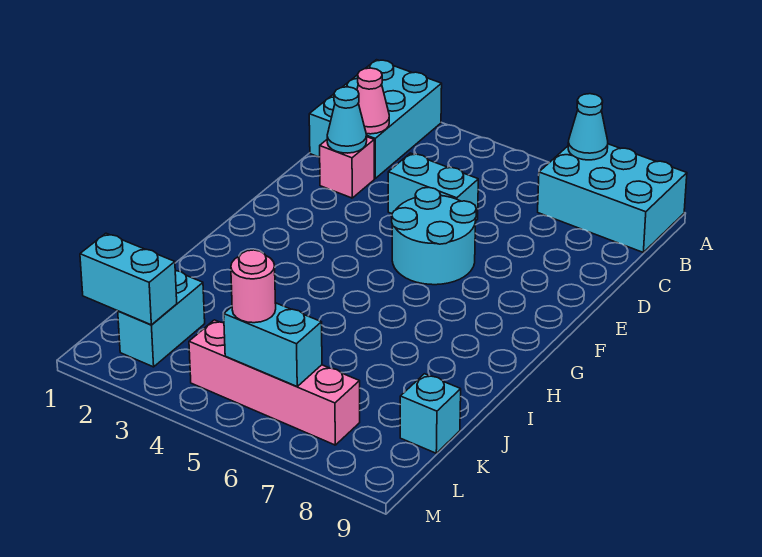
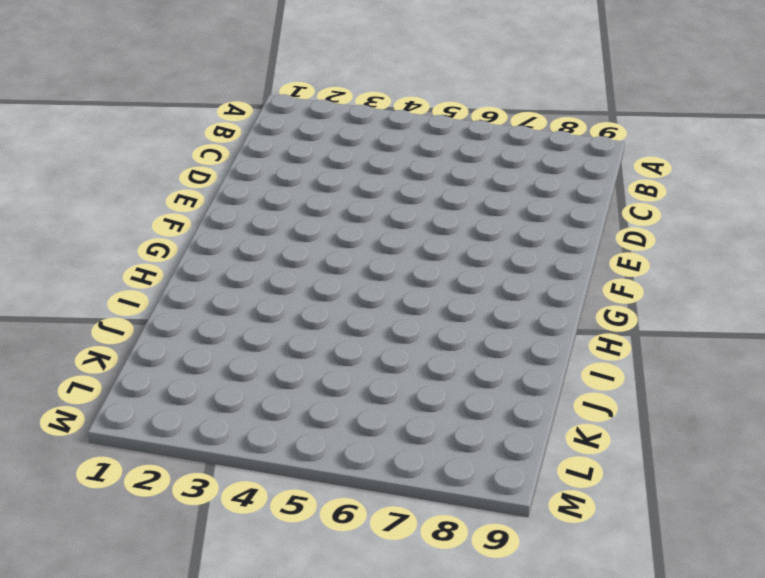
none -> cyan 2x3 brick [309,60,442,178]
none -> cyan 2x3 brick [538,144,687,252]
none -> pink 1x1 brick [320,137,374,198]

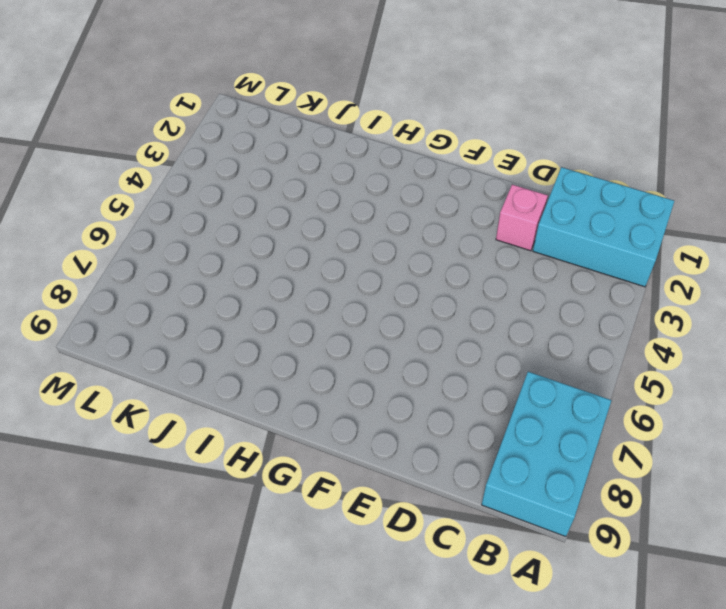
none -> cyan 1x2 brick [388,153,478,220]
none -> cyan 2x2 round brick [392,187,476,285]
none -> cyan 1x2 brick [118,271,205,367]

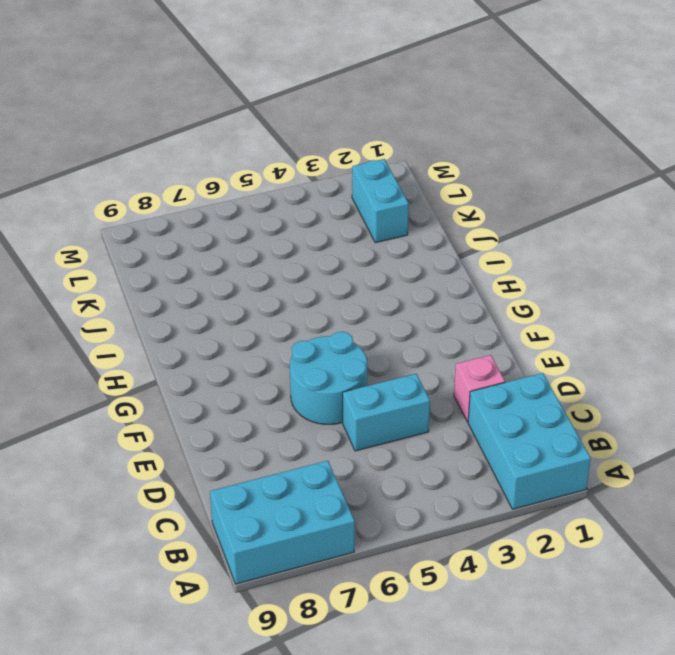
none -> cyan 1x1 brick [400,374,461,453]
none -> pink 1x4 brick [189,320,360,445]
none -> cyan 1x1 cone [568,94,608,160]

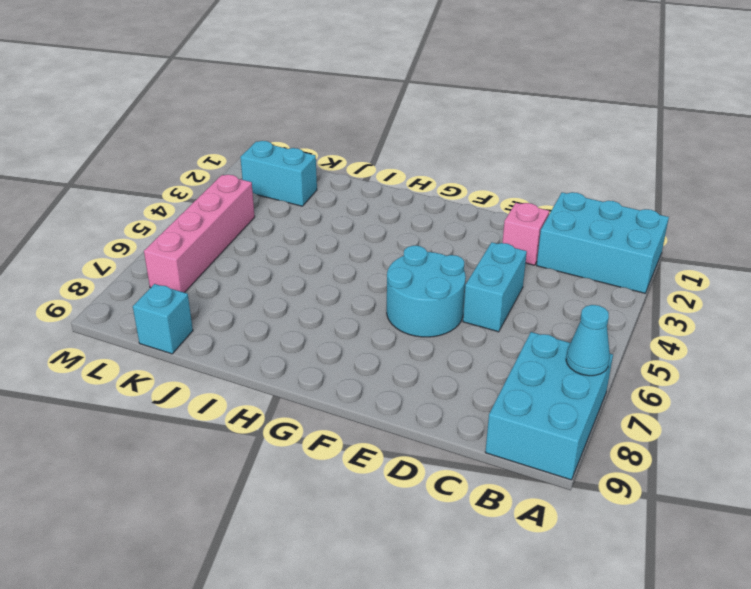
none -> pink 1x1 cone [357,68,389,134]
none -> cyan 1x1 cone [327,87,367,153]
none -> cyan 1x2 brick [80,233,177,325]

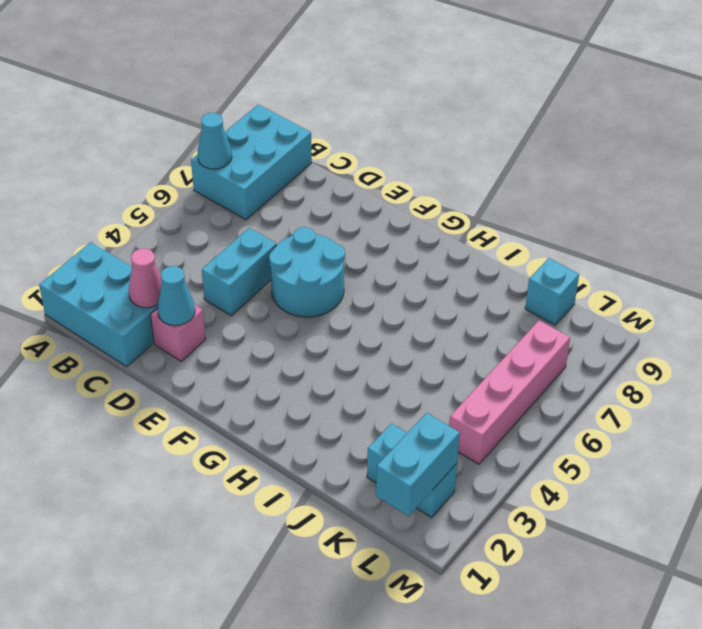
none -> cyan 1x2 brick [224,303,322,387]
none -> pink 1x1 round brick [231,250,276,323]

